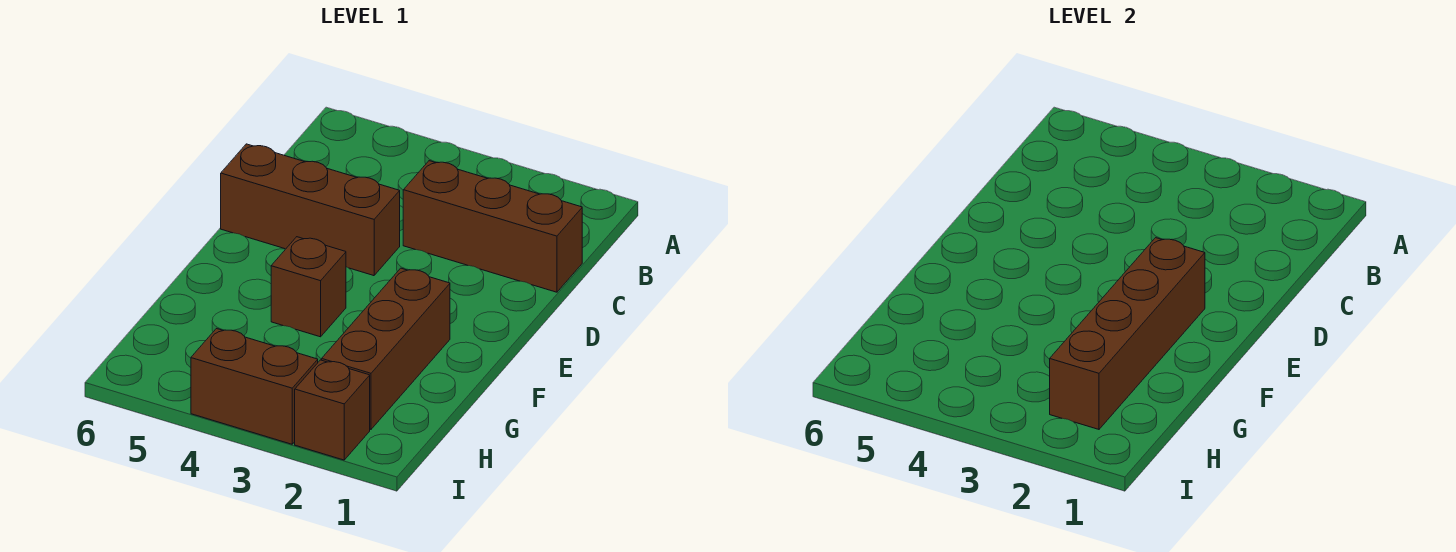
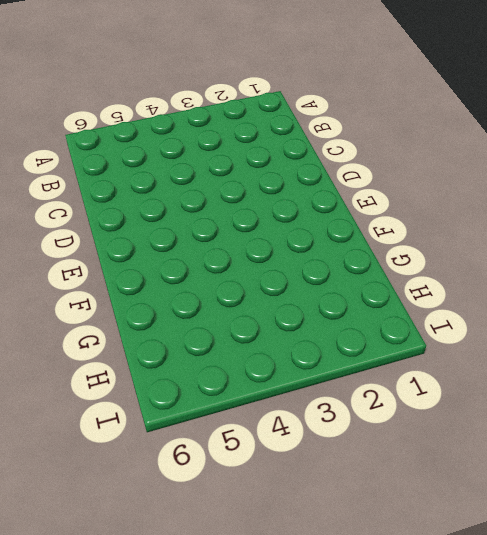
none -> brown 1x3 brick [403,161,582,292]
none -> brown 1x3 brick [221,144,400,276]

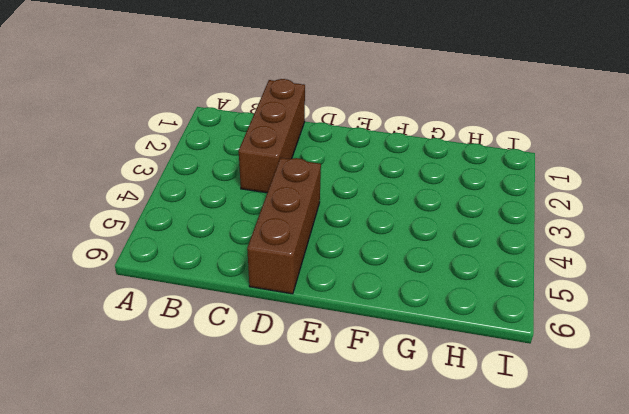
none -> brown 1x3 brick [322,268,450,429]
none -> brown 1x1 brick [271,237,346,337]

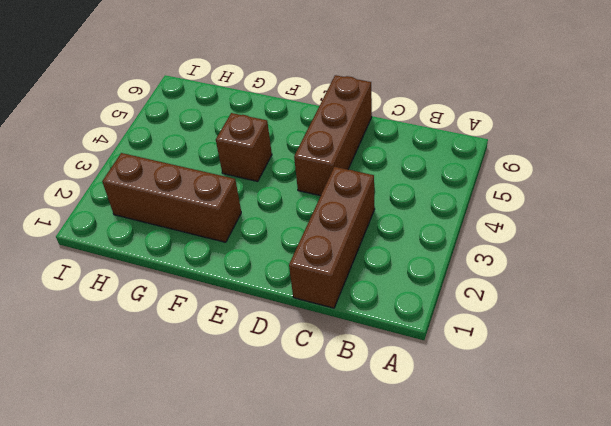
none -> brown 1x1 brick [295,360,370,460]
none -> brown 1x2 brick [191,329,318,444]

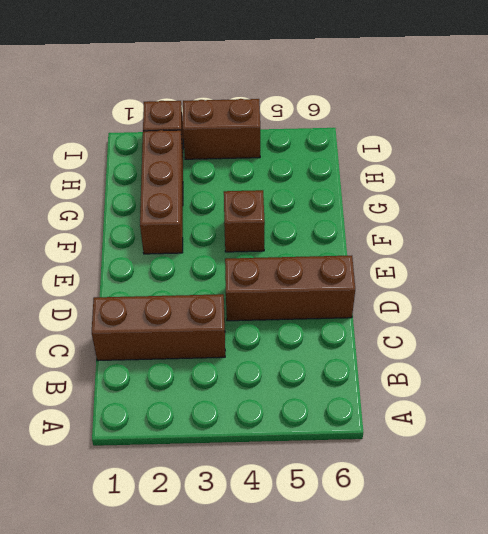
none -> brown 1x4 brick [1050,238,1205,429]

